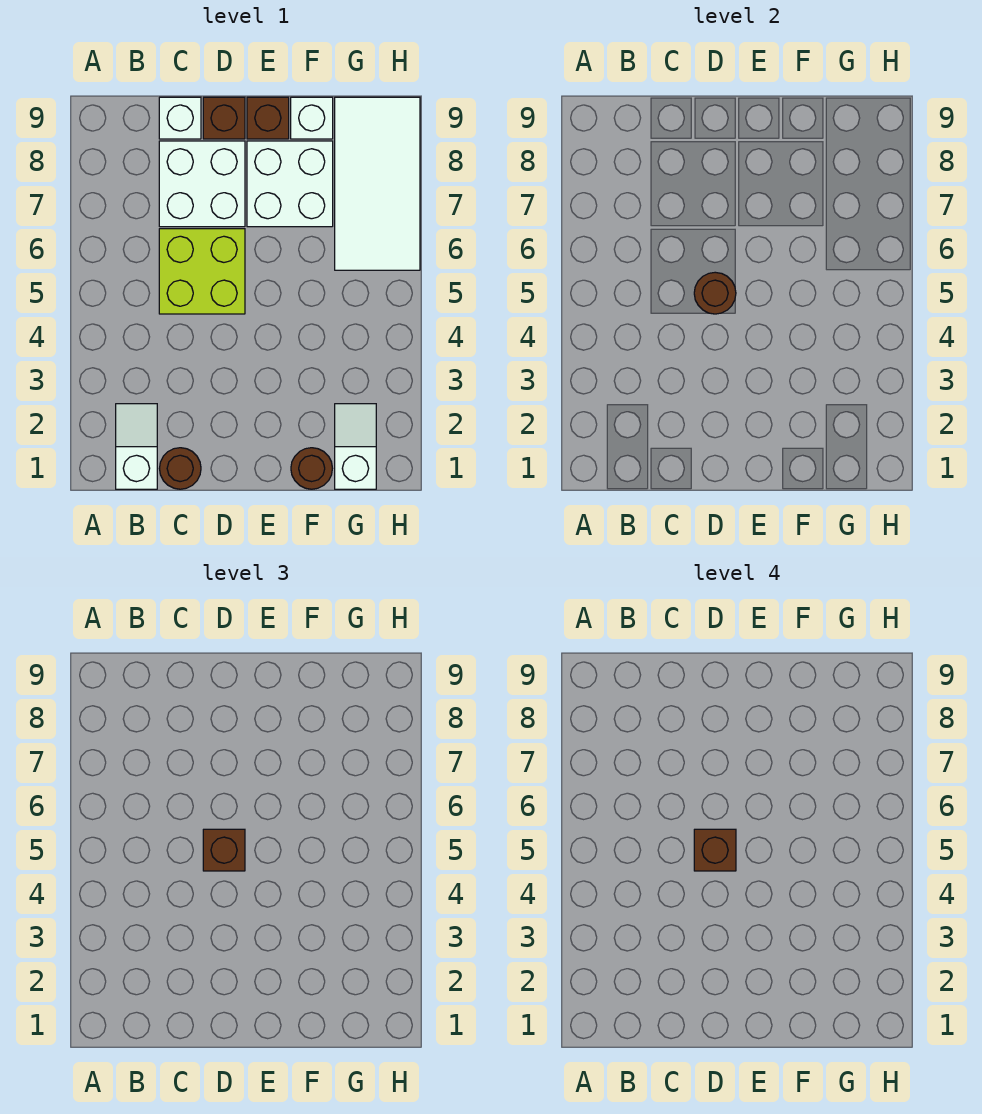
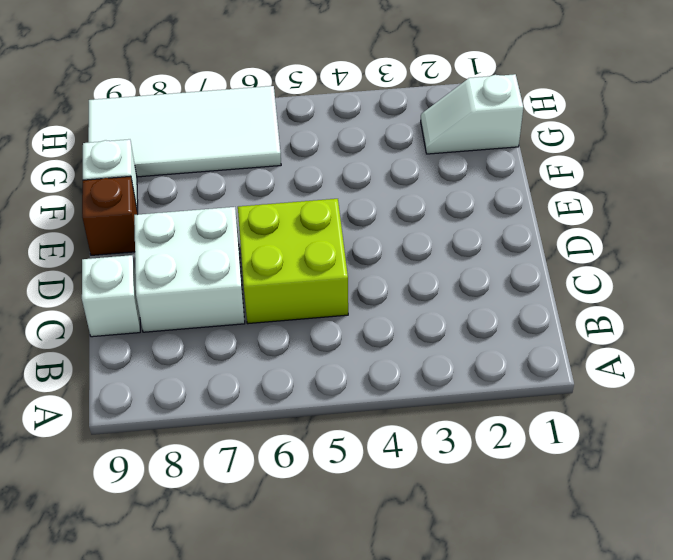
none -> white 1x2 slope [116,404,157,489]
none -> brown 1x1 round brick [159,448,201,489]
none -> brown 1x1 brick [203,97,245,139]

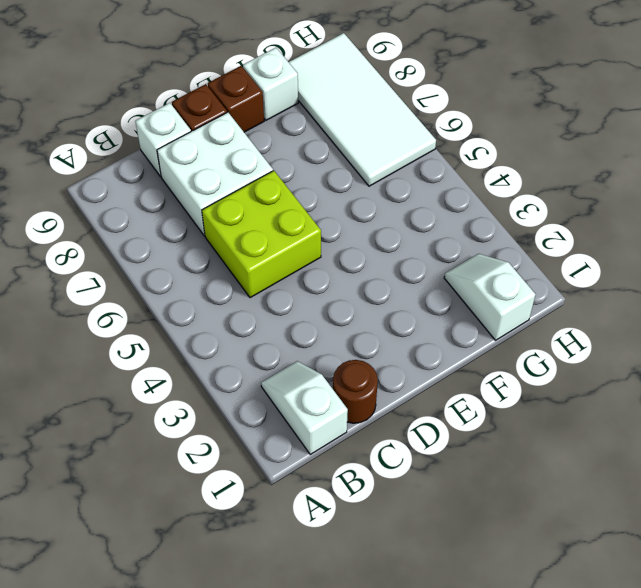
none -> white 2x2 brick [247,141,333,227]
none -> brown 1x1 round brick [291,448,332,489]
none -> brown 1x1 round brick [694,272,736,314]

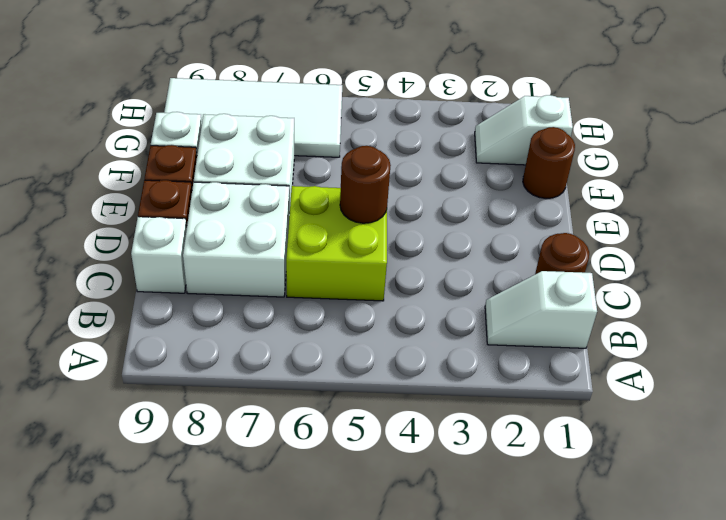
none -> brown 1x1 brick [203,829,245,871]
none -> brown 1x1 brick [694,829,736,871]

